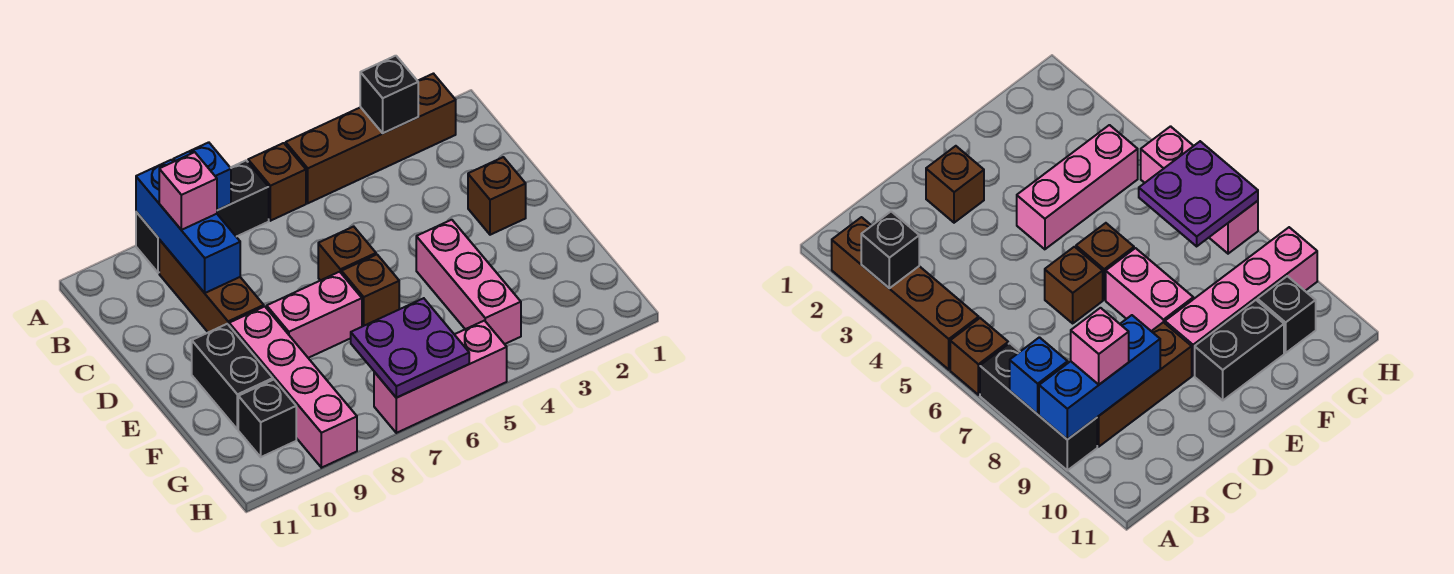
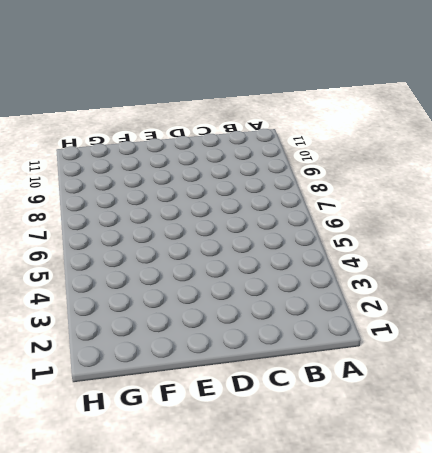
none -> brown 1x4 brick [286,74,456,203]
none -> brown 1x1 brick [248,143,306,221]
none -> black 1x3 brick [136,160,269,273]

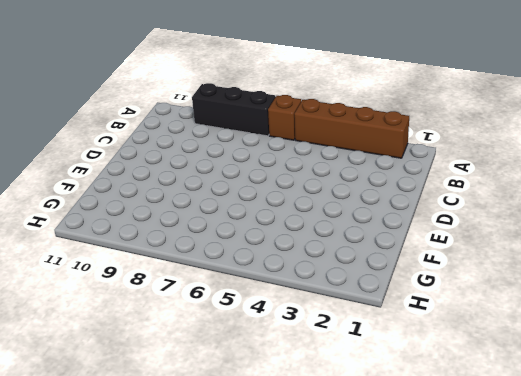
none -> brown 1x3 brick [159,240,264,332]
none -> brown 1x1 brick [468,157,526,235]
none -> brown 1x1 brick [318,227,376,280]

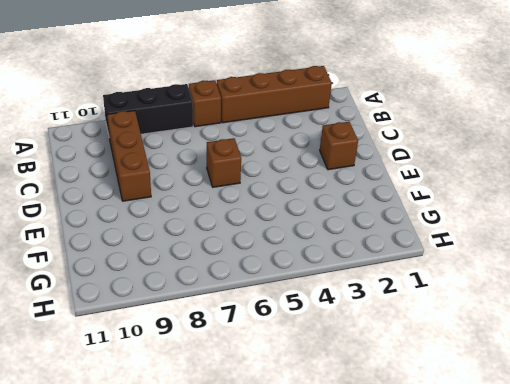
none -> pink 1x3 brick [416,220,521,344]
none -> brown 1x1 brick [342,255,399,327]
none -> pink 1x2 brick [267,272,362,358]

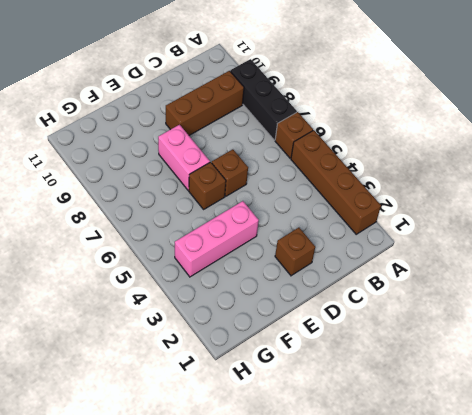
none -> pink 1x4 brick [229,306,357,468]
none -> black 1x2 brick [192,324,273,429]
none -> black 1x1 brick [238,380,296,457]

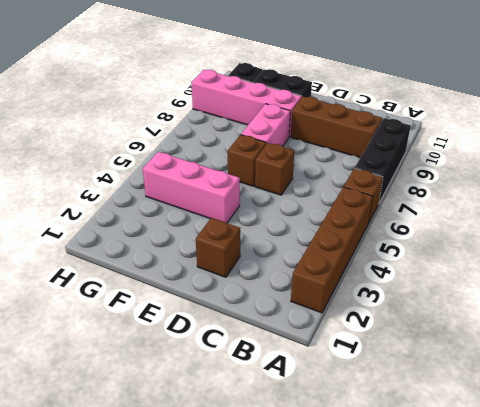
none -> pink 1x3 brick [374,321,507,433]
none -> black 1x1 brick [360,56,418,133]
none -> blue 1x1 brick [173,142,231,210]

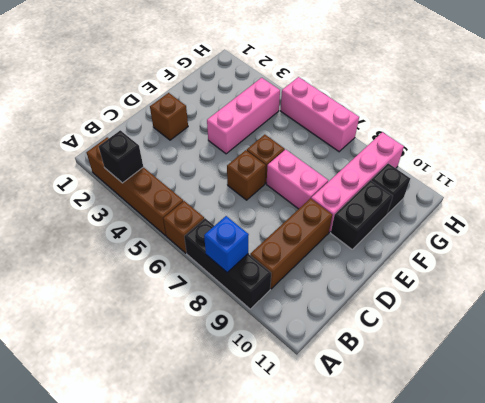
none -> blue 1x3 brick [136,160,240,293]
none -> purple 2x2 plate [351,298,469,398]
none -> pink 1x1 brick [159,152,217,230]

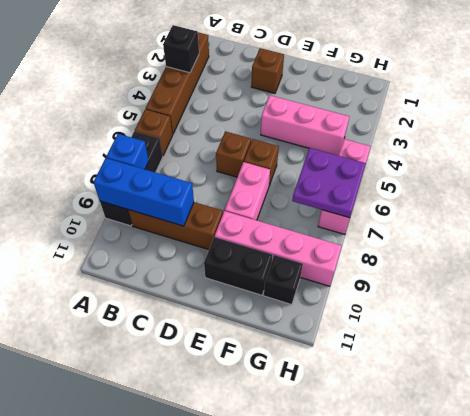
none -> pink 1x1 brick [159,152,217,230]

